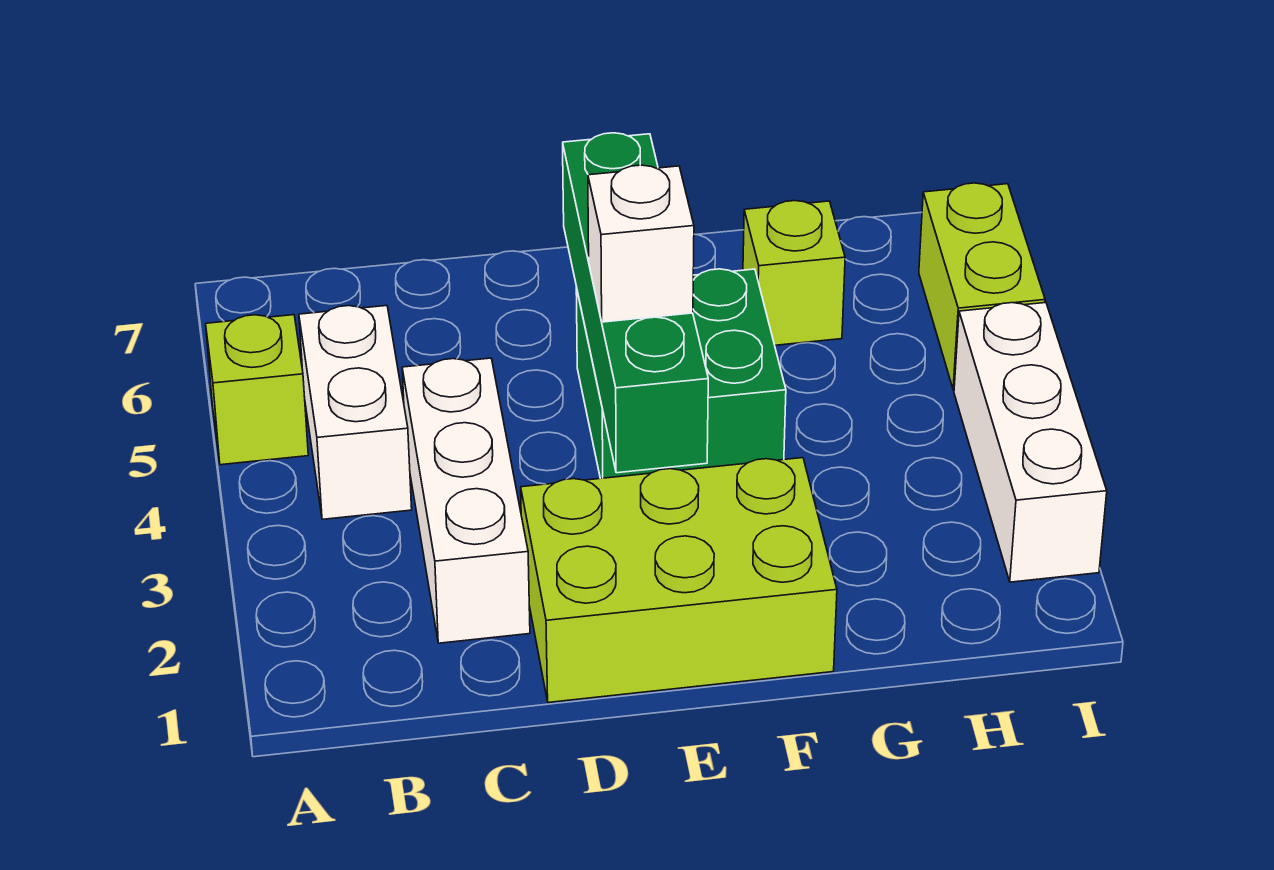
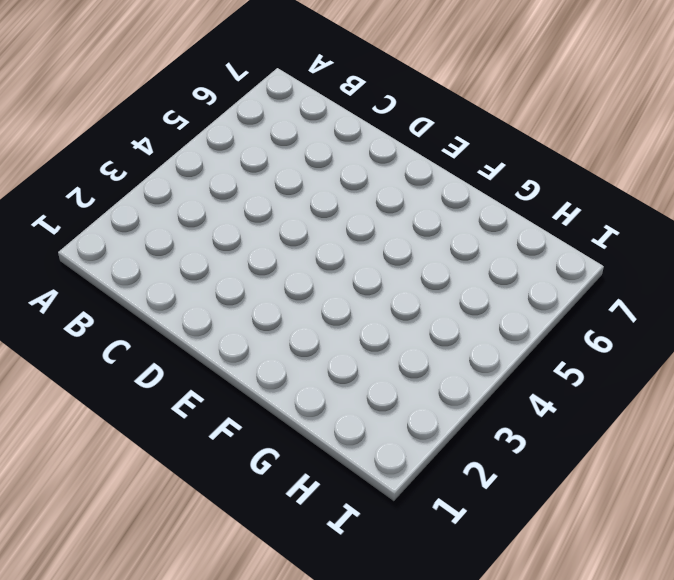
none -> lime 1x1 brick [206,315,308,465]
none -> white 1x2 brick [299,306,412,519]

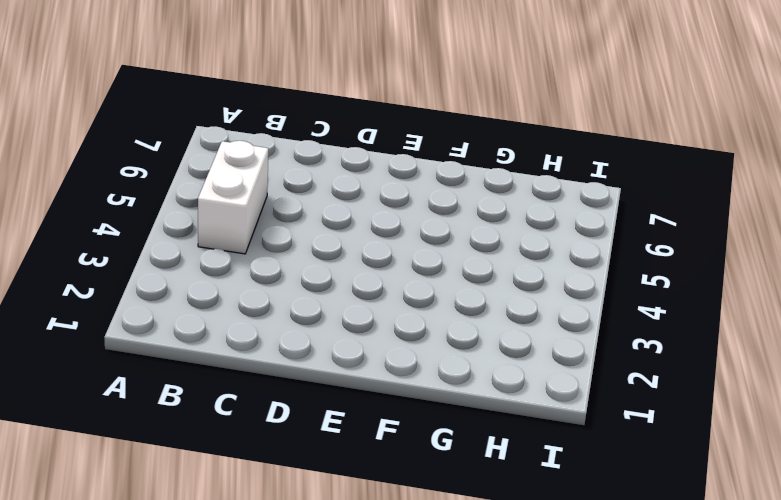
none -> lime 1x1 brick [206,315,308,465]
none -> white 1x3 brick [402,358,530,643]

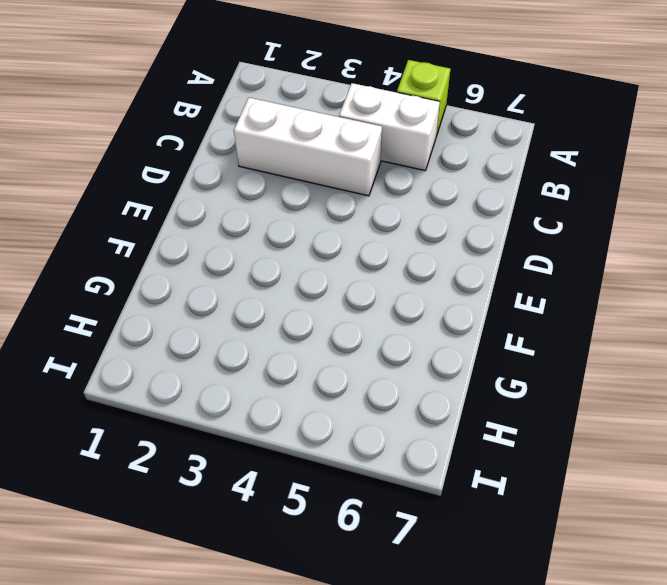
none -> lime 2x3 brick [521,458,837,703]
none -> green 2x2 brick [576,269,786,478]

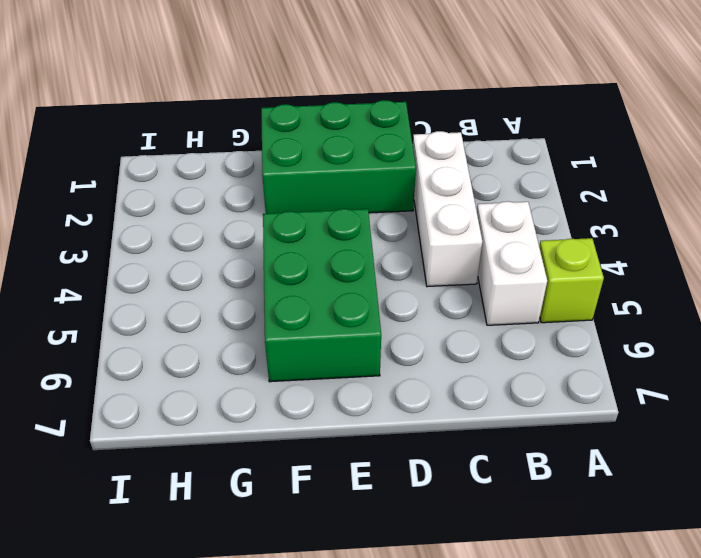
green 2x3 brick [261,100,416,214] -> lime 2x3 brick [521,458,837,703]
green 2x3 brick [263,209,381,382] -> green 2x2 brick [576,269,786,478]
none -> lime 1x1 brick [743,201,845,345]
none -> white 1x3 brick [954,303,1107,582]

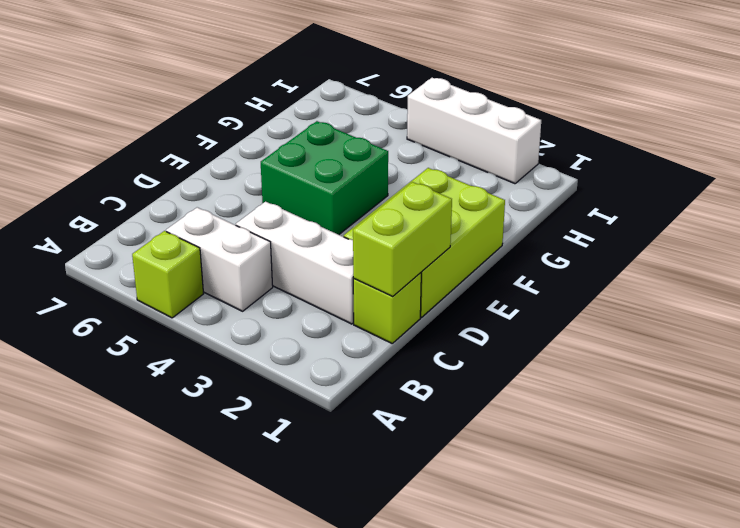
lime 1x1 brick [353,273,421,343] -> lime 1x1 brick moved to [743,201,845,345]
lime 1x2 brick [353,182,452,296] -> lime 1x2 brick turned to [919,183,1045,390]
none -> green 1x4 brick [563,133,708,473]
none -> white 1x1 brick [588,165,694,322]

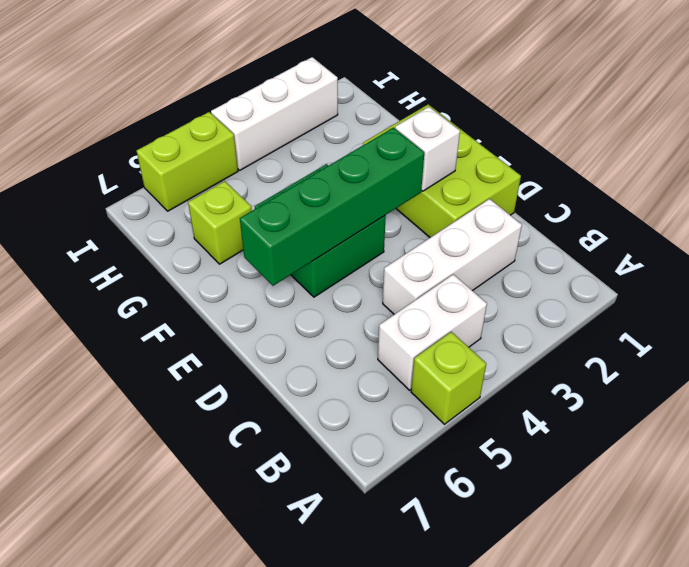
white 1x1 brick [395,107,460,191] -> white 1x1 brick moved to [588,165,694,322]

